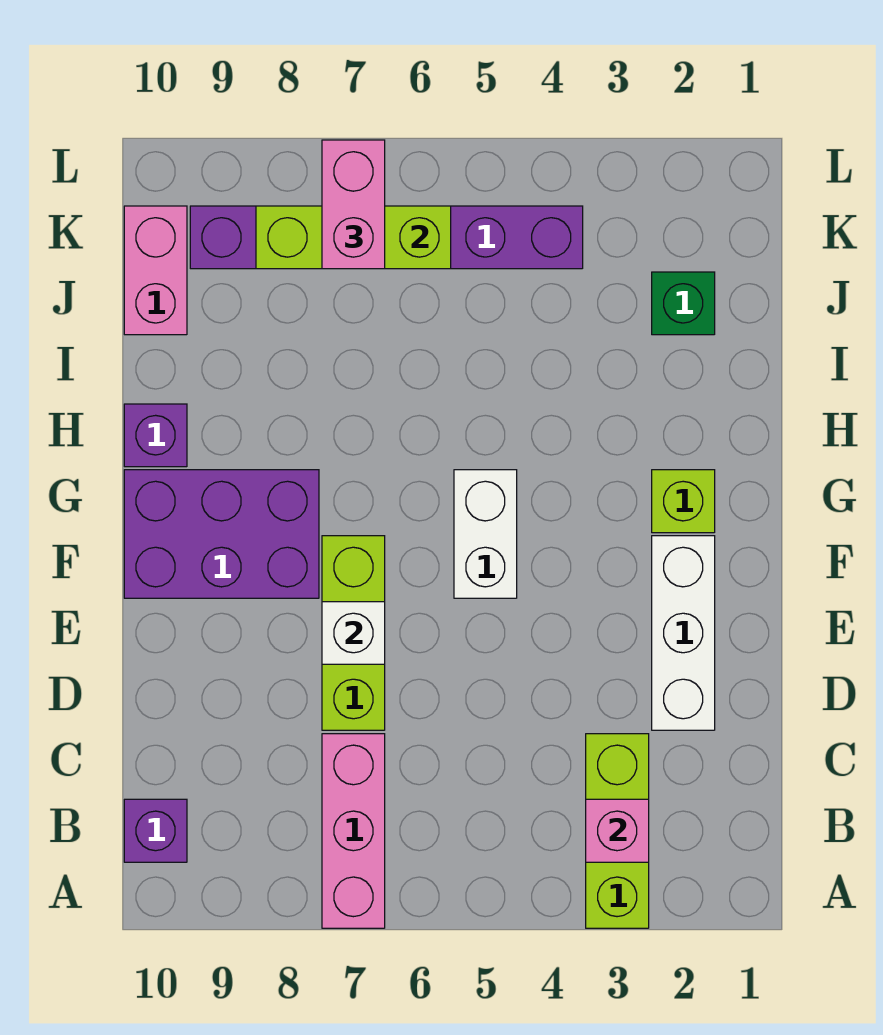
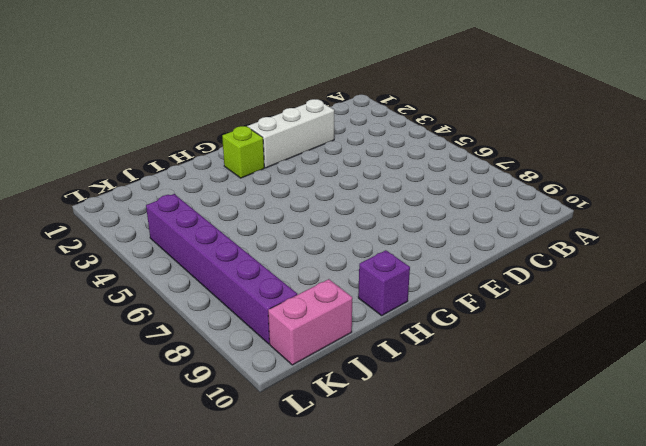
none -> lime 1x3 brick [586,734,649,928]
none -> pink 1x3 brick [322,734,385,928]
none -> purple 1x1 brick [124,799,187,862]

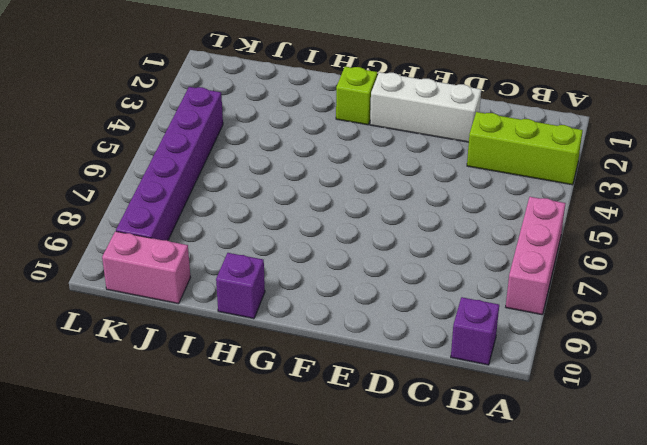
pink 1x3 brick [506,197,566,315] -> pink 1x3 brick turned to [322,734,385,928]
none -> lime 1x3 brick [322,536,385,730]
none -> white 1x2 brick [454,470,517,598]
none -> purple 2x3 brick [124,470,319,598]

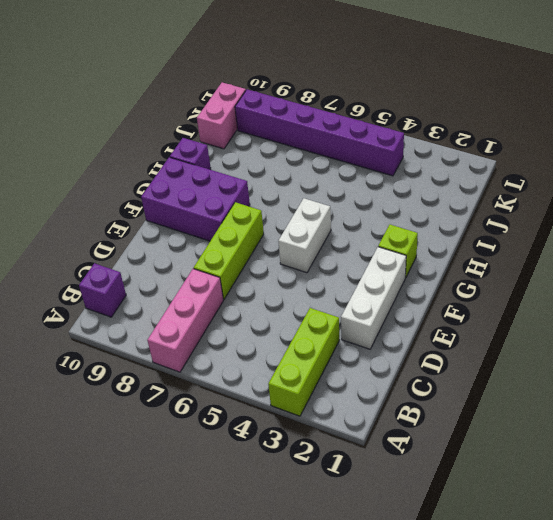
none -> green 1x1 brick [652,272,715,335]
none -> pink 1x1 brick [586,799,649,862]
none -> white 1x1 brick [322,602,385,664]

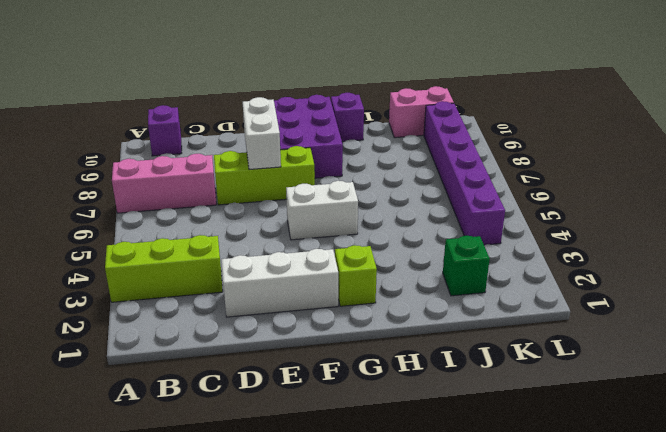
white 1x2 brick [243,97,281,170] -> white 1x1 brick [322,602,385,664]
none -> pink 1x1 brick [586,799,649,862]
none -> lime 1x3 brick [256,206,451,269]
none -> pink 1x2 brick [322,140,385,269]

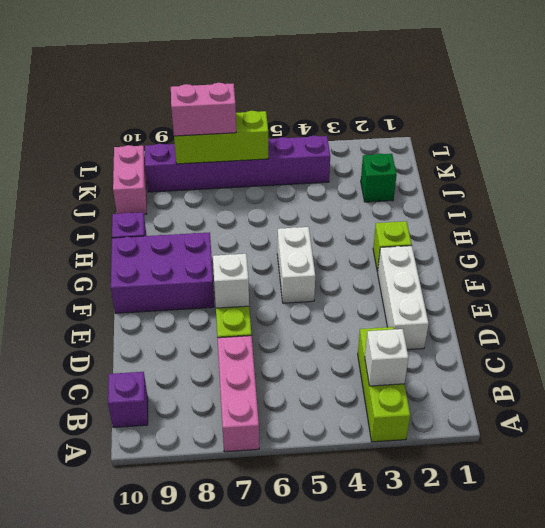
white 1x1 brick [365,329,408,386] -> pink 1x1 brick [586,799,649,862]
pink 1x2 brick [171,83,236,136] -> pink 1x2 brick turned to [322,140,385,269]

